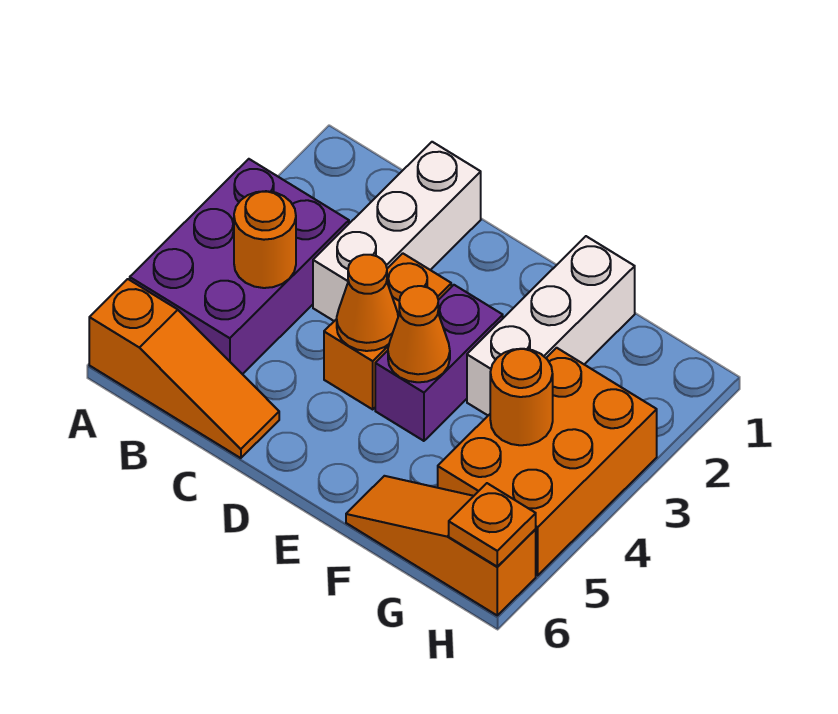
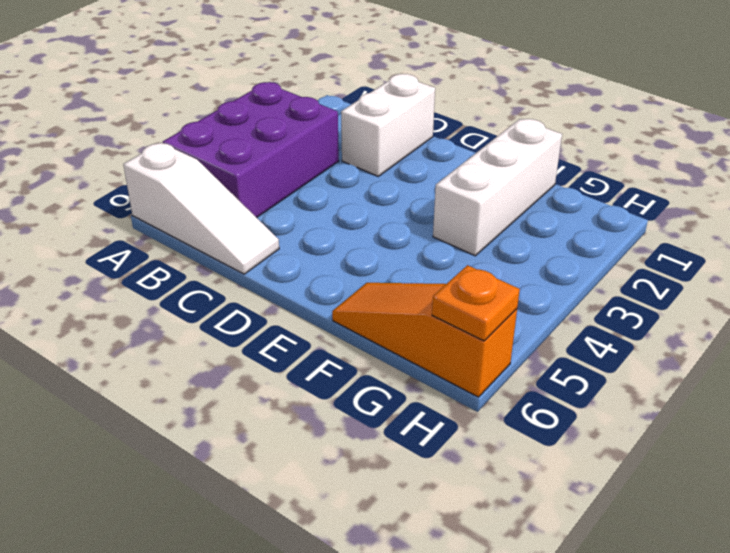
white 1x3 slope [123,143,279,274] -> orange 1x3 slope [89,279,279,458]
white 1x2 brick [341,74,435,176] -> white 1x3 brick [313,142,481,321]
none -> orange 1x2 brick [324,253,451,409]
none -> purple 1x2 brick [375,285,503,441]
none -> orange 2x3 brick [438,348,657,575]

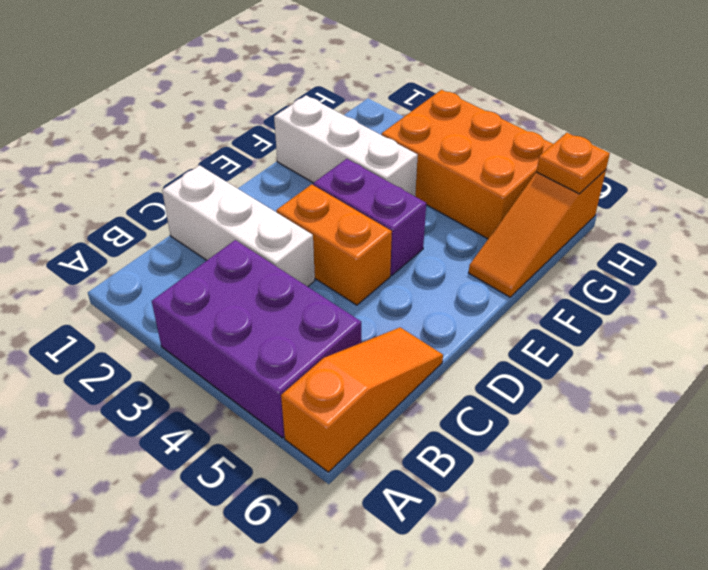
none -> orange 1x1 round brick [234,191,296,288]
none -> orange 1x1 cone [337,255,398,351]
none -> orange 1x1 cone [388,286,450,382]

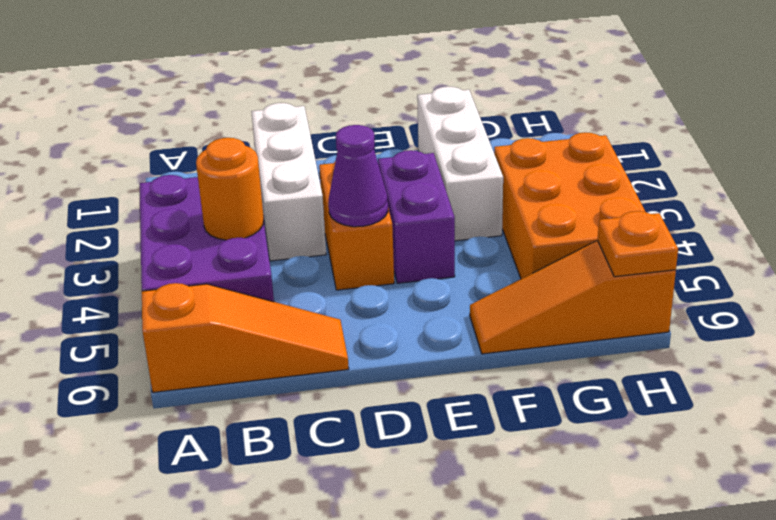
purple 1x1 cone [329,125,388,227] -> orange 1x1 cone [337,255,398,351]
none -> orange 1x1 cone [388,286,450,382]
none -> orange 1x1 round brick [490,349,553,445]

